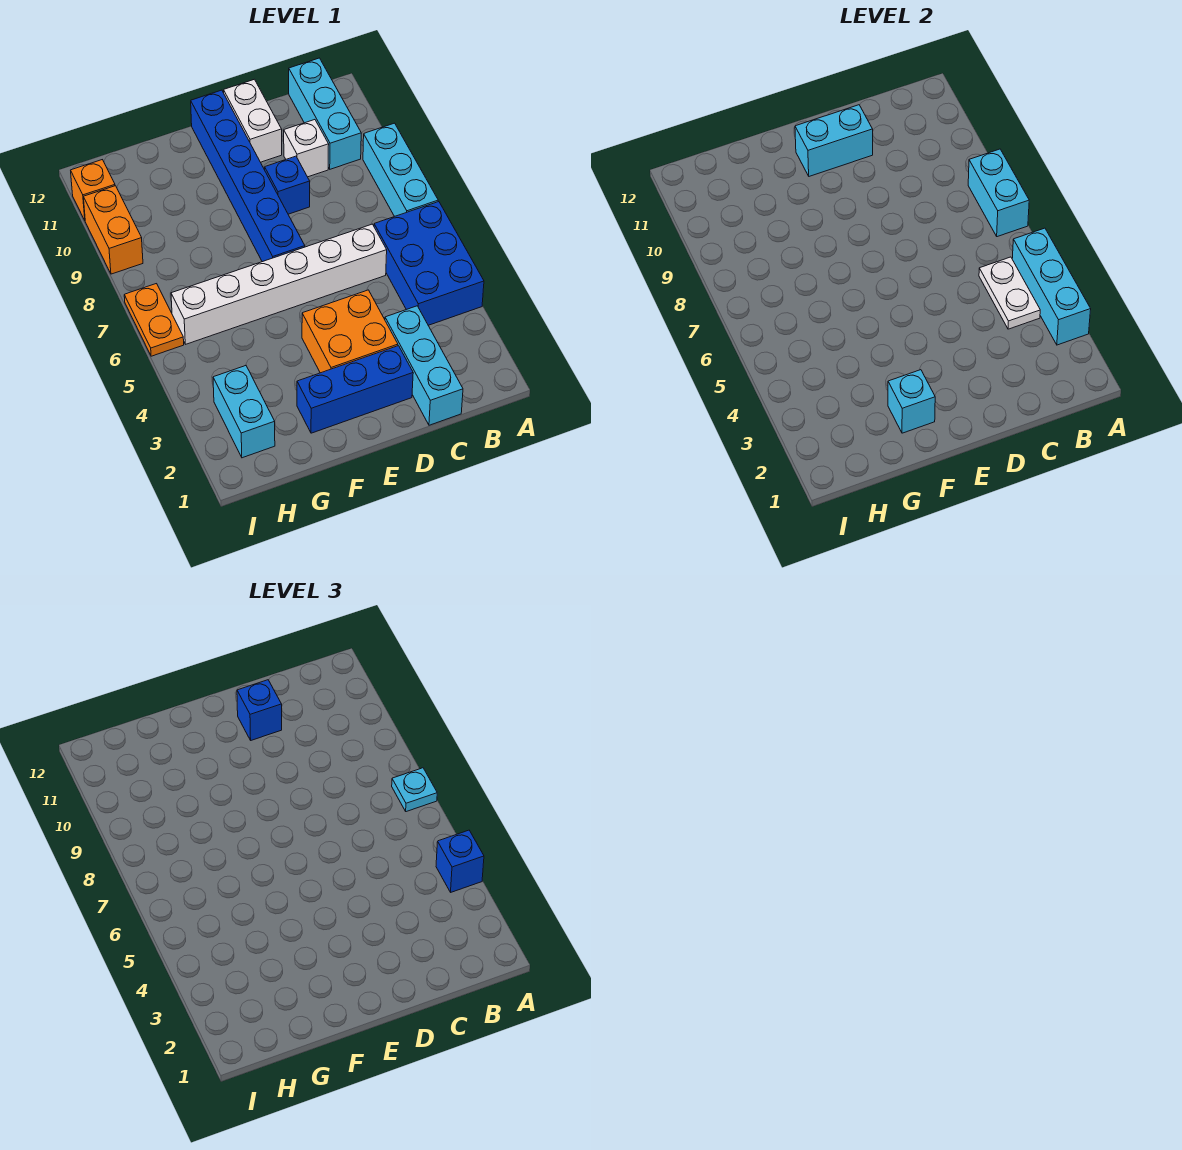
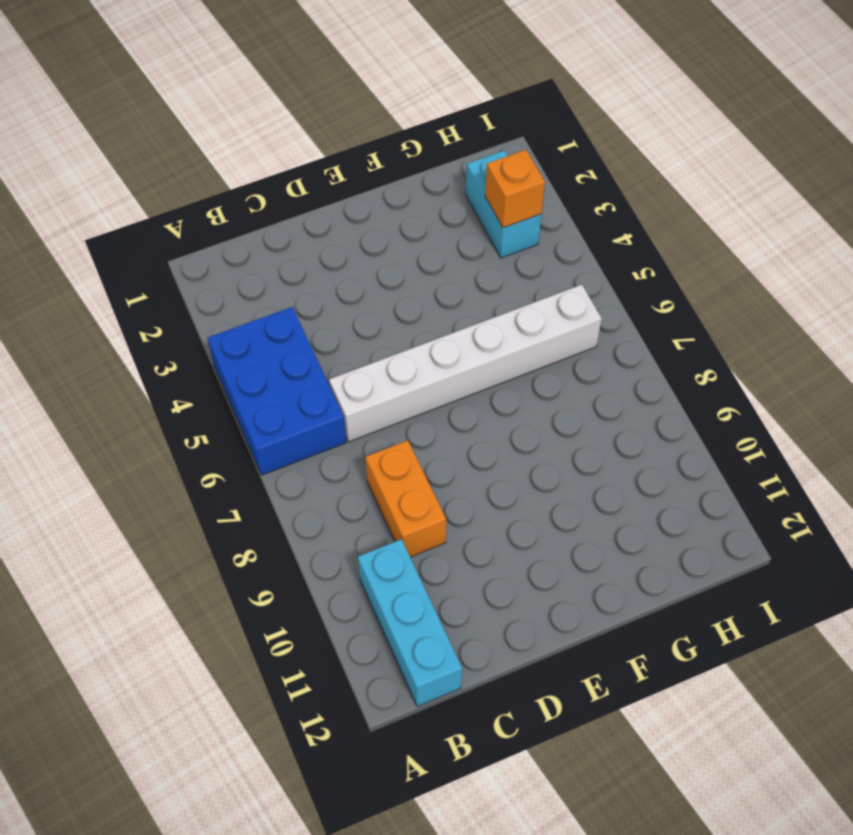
orange 1x2 brick [365,440,446,557] -> orange 1x2 brick moved to [84,186,143,274]
orange 1x1 brick [485,150,545,228] -> orange 1x1 brick moved to [71,160,115,220]
none -> cyan 1x3 brick [363,123,438,216]
none -> cyan 1x3 brick [385,306,463,425]
none -> white 1x1 brick [284,120,329,177]

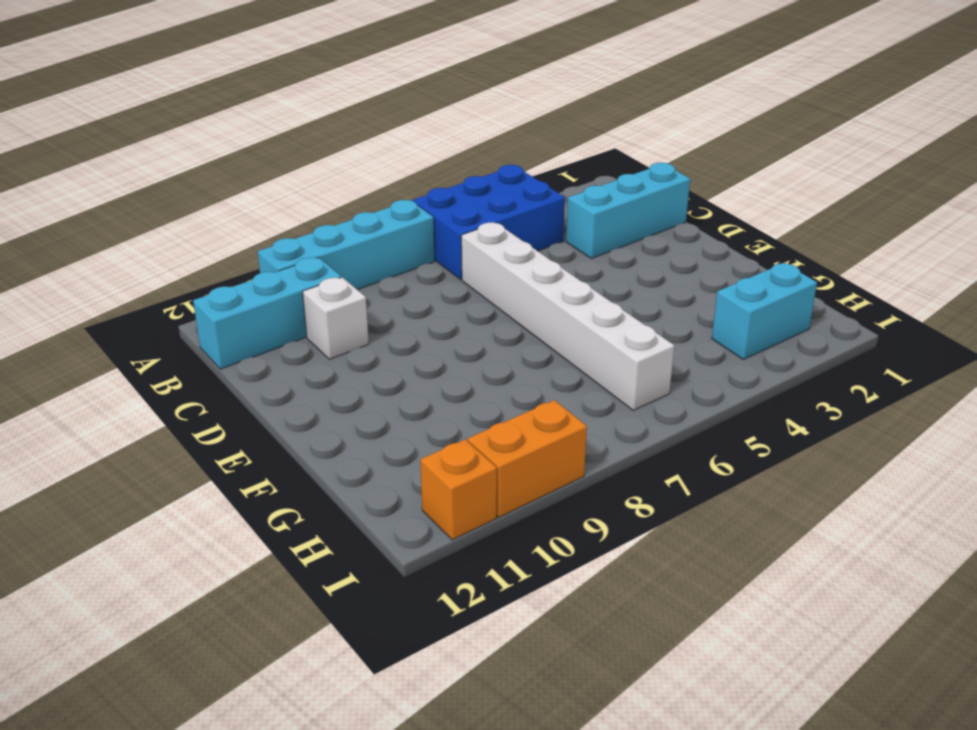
cyan 1x4 brick [258,200,435,290] -> cyan 1x3 brick [363,123,438,216]
none -> blue 1x3 brick [297,346,413,433]
none -> orange 2x2 brick [302,290,398,373]
none -> blue 1x1 brick [265,156,310,214]

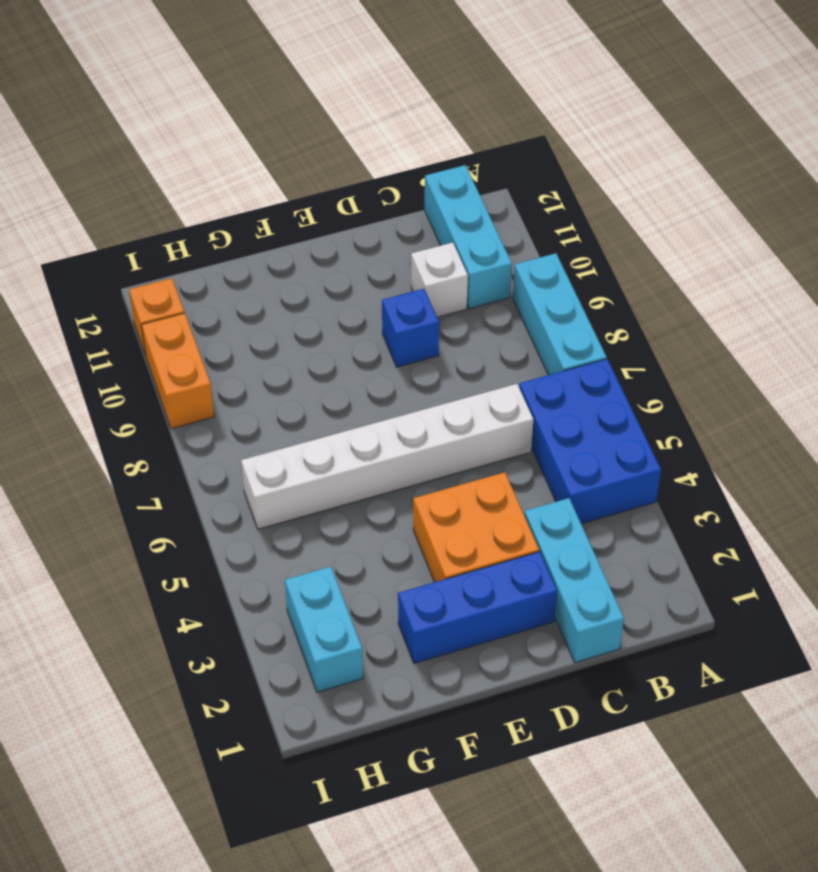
none -> white 1x2 brick [224,79,282,162]
none -> blue 1x6 brick [191,90,305,262]
none -> orange 1x2 plate [124,284,184,356]

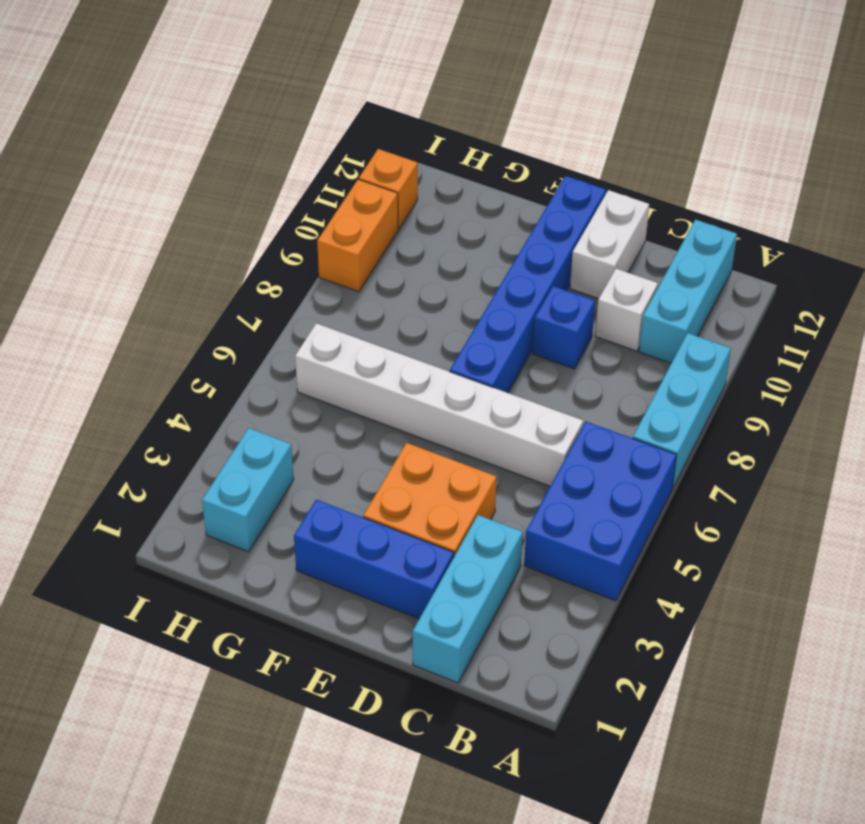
none -> orange 1x2 plate [124,284,184,356]
none -> cyan 1x3 brick [1012,228,1091,345]
none -> cyan 1x2 brick [968,149,1029,237]

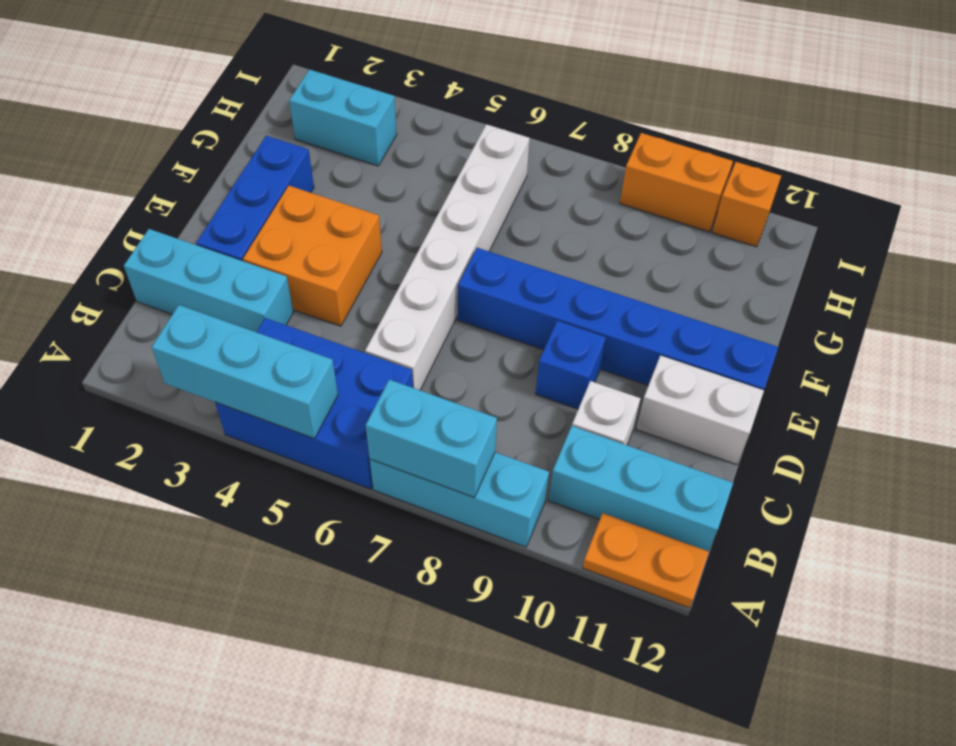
orange 1x2 plate [583,513,709,608] -> orange 1x2 plate moved to [124,284,184,356]
none -> white 1x2 plate [979,257,1040,329]
none -> cyan 1x2 brick [795,105,873,176]
none -> cyan 1x1 brick [888,370,935,433]

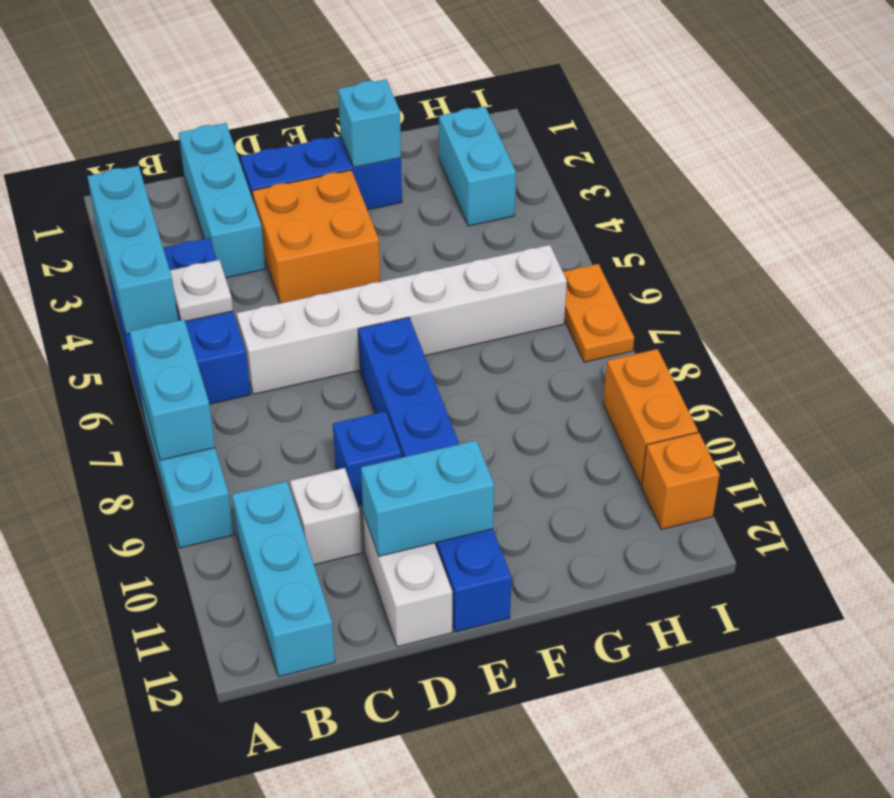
white 1x1 plate [170,260,233,322] -> white 1x2 plate [979,257,1040,329]
none -> blue 1x1 brick [436,830,484,892]
none -> cyan 1x1 plate [392,768,437,812]
none -> blue 1x1 brick [237,680,282,740]

